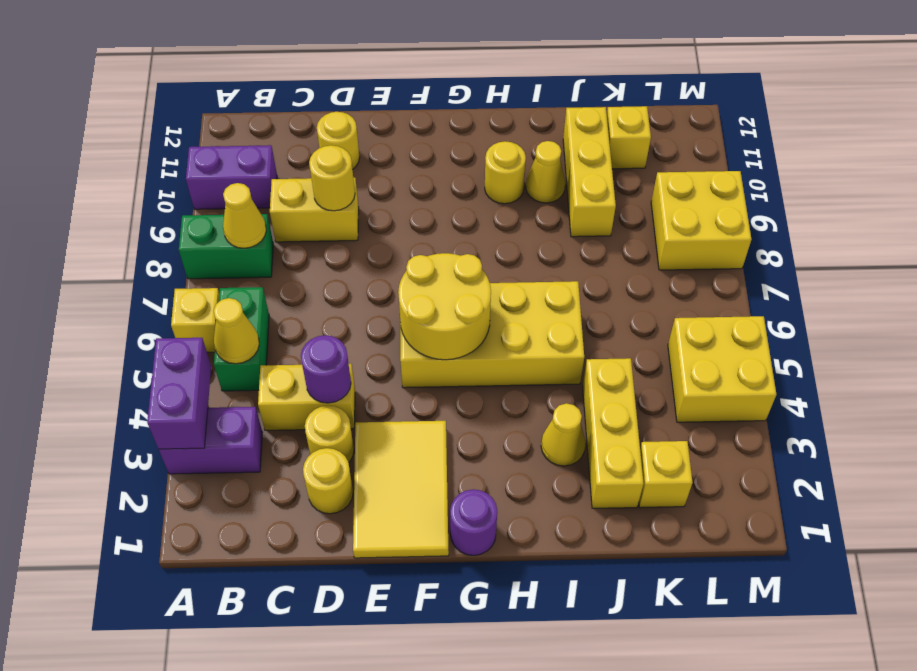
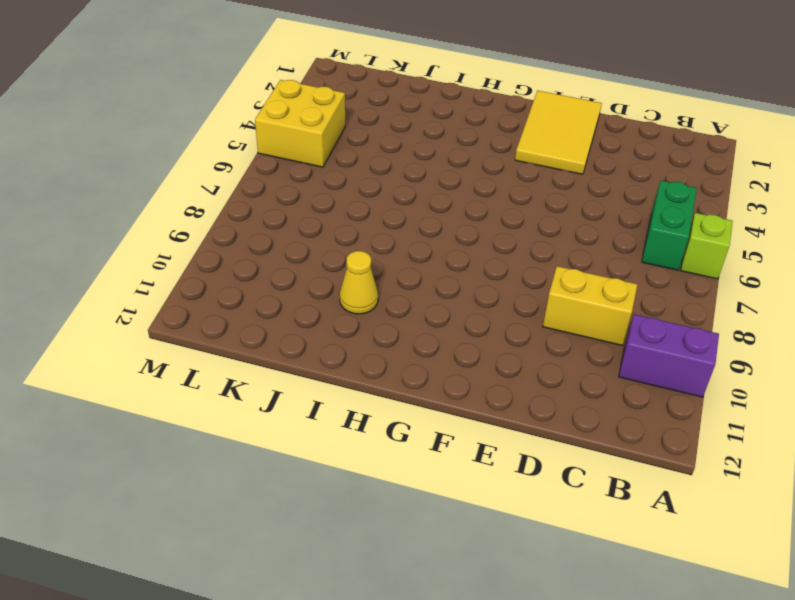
lime 1x1 brick [681,213,733,279] -> yellow 1x1 brick [171,288,219,352]
none -> purple 1x2 brick [159,407,262,474]
none -> green 1x2 brick [179,214,273,279]
none -> yellow 1x2 brick [258,364,355,430]

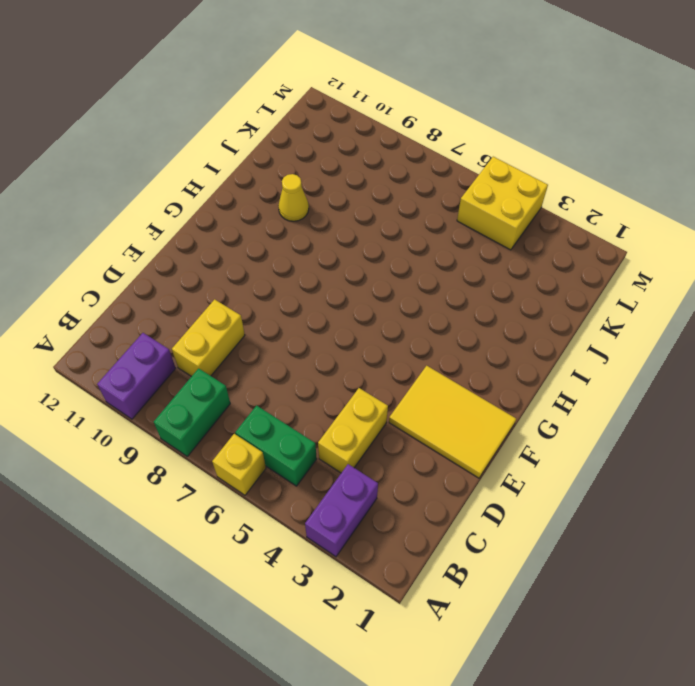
none -> yellow 1x1 round brick [303,448,353,514]
none -> yellow 1x1 round brick [305,405,354,463]
none -> yellow 1x1 round brick [317,112,360,169]

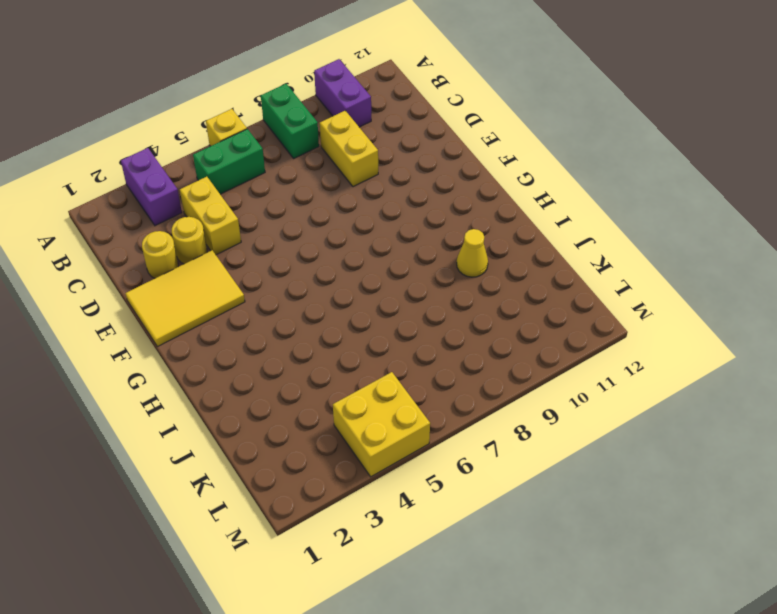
none -> yellow 1x1 round brick [317,112,360,169]
none -> yellow 2x4 brick [400,281,584,388]
none -> purple 1x1 round brick [450,489,497,555]

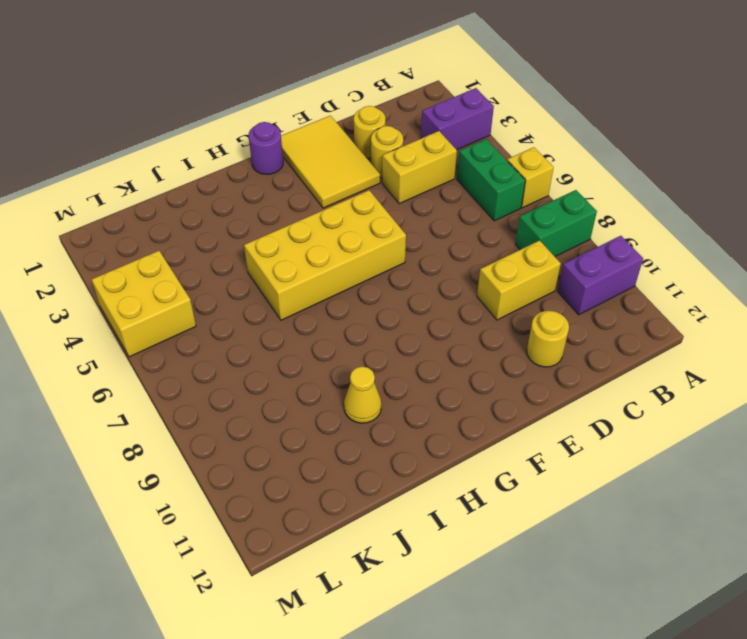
none -> yellow 1x1 round brick [485,141,526,204]
none -> yellow 1x1 cone [541,403,586,466]
none -> yellow 1x3 brick [583,358,644,508]

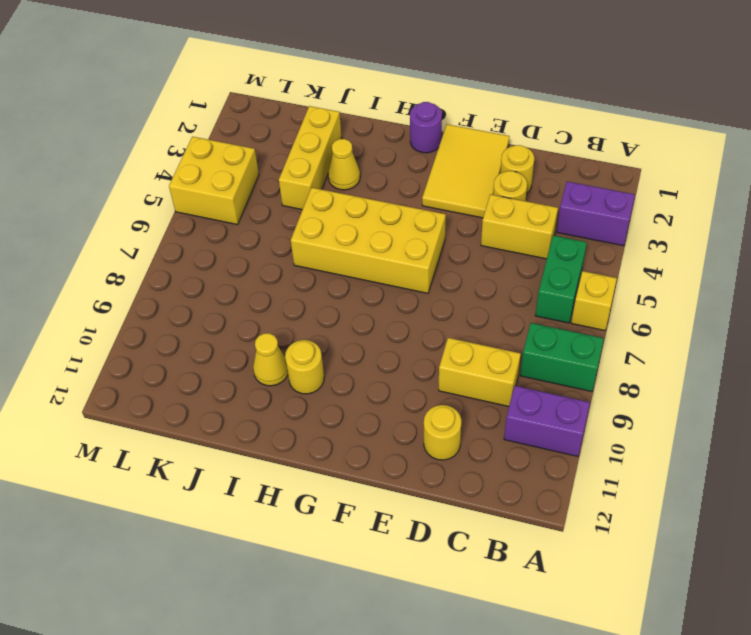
none -> yellow 1x3 brick [563,107,616,237]
none -> yellow 1x1 brick [639,441,693,508]
none -> yellow 1x1 brick [607,106,651,169]

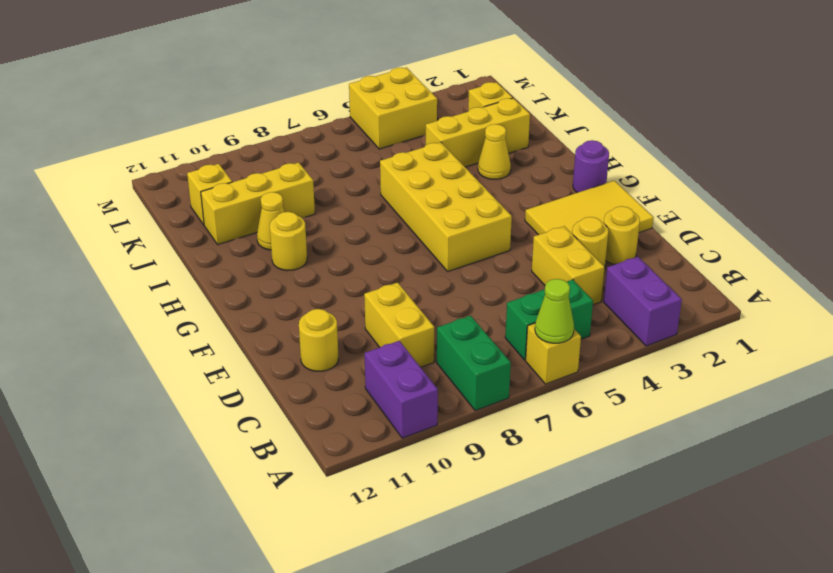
lime 1x1 cone [535,279,574,343] -> none
none -> yellow 2x2 brick [651,171,751,270]
none -> purple 1x2 brick [147,338,211,449]
none -> yellow 1x1 cone [214,298,259,364]

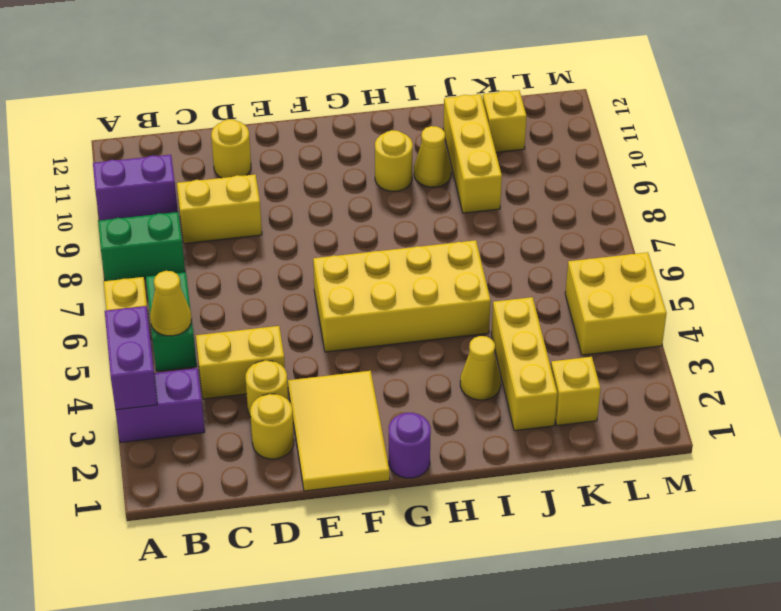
none -> yellow 2x2 brick [651,171,751,270]
none -> yellow 1x1 cone [223,183,266,248]
none -> purple 1x1 round brick [301,335,351,403]

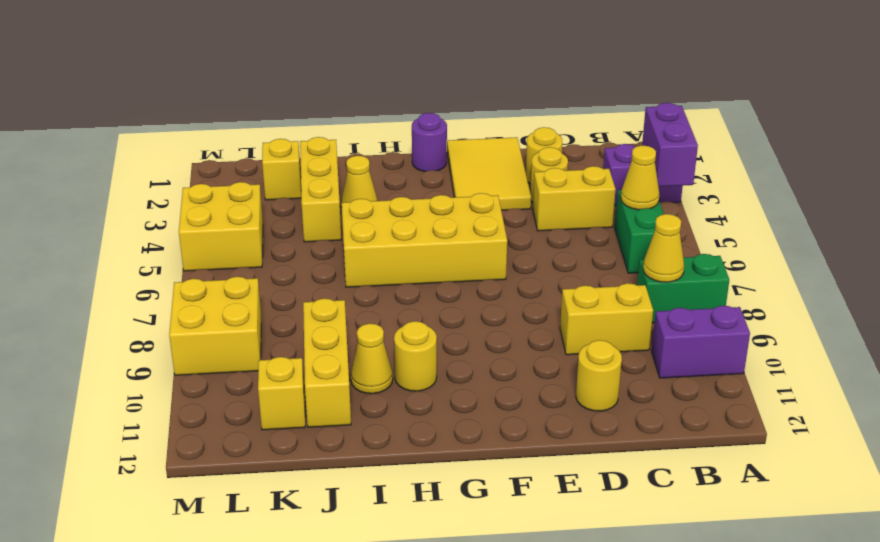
none -> yellow 1x1 brick [171,288,219,352]
none -> purple 1x1 round brick [301,335,351,403]
none -> yellow 1x1 round brick [309,145,355,211]

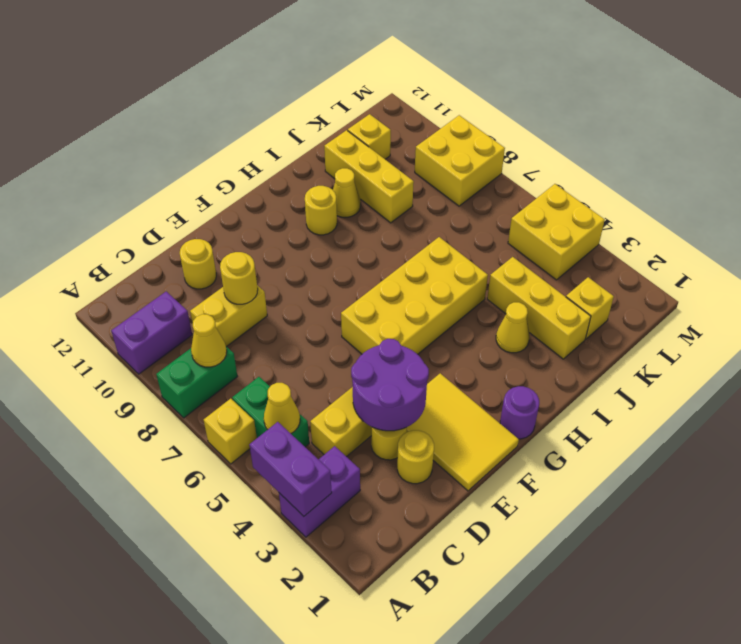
purple 2x2 round brick [351,339,429,431] -> purple 1x1 round brick [301,335,351,403]
none -> yellow 2x2 round brick [398,253,491,360]

